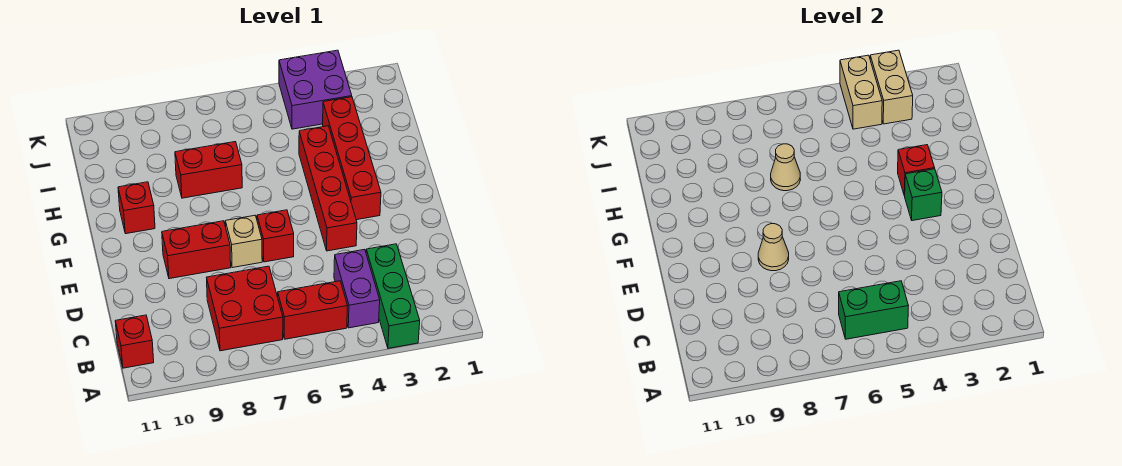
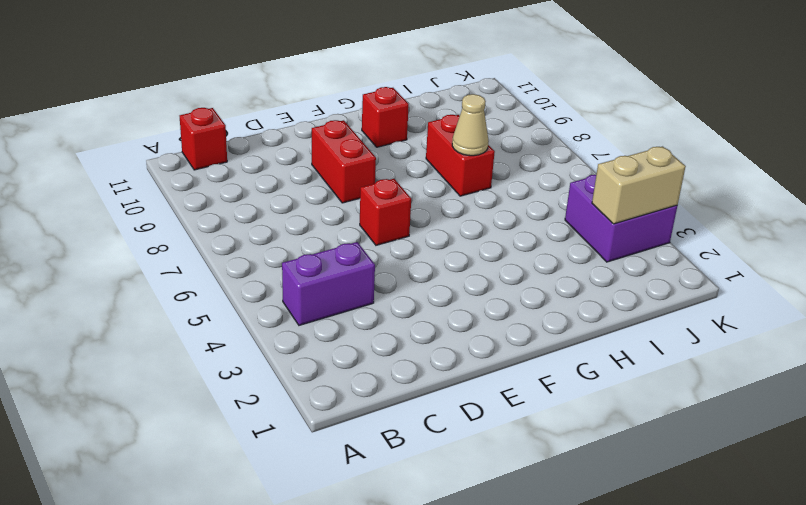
none -> green 1x3 brick [366,244,420,348]
none -> red 1x2 brick [278,281,347,339]
none -> red 2x2 brick [206,266,283,351]

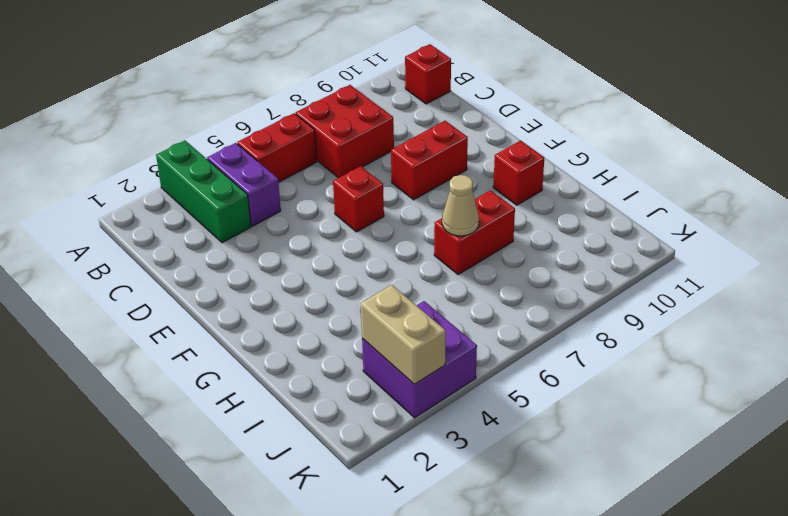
none -> red 1x4 brick [299,126,357,251]
none -> tan 1x1 brick [225,215,262,268]
none -> red 1x4 brick [323,97,381,220]

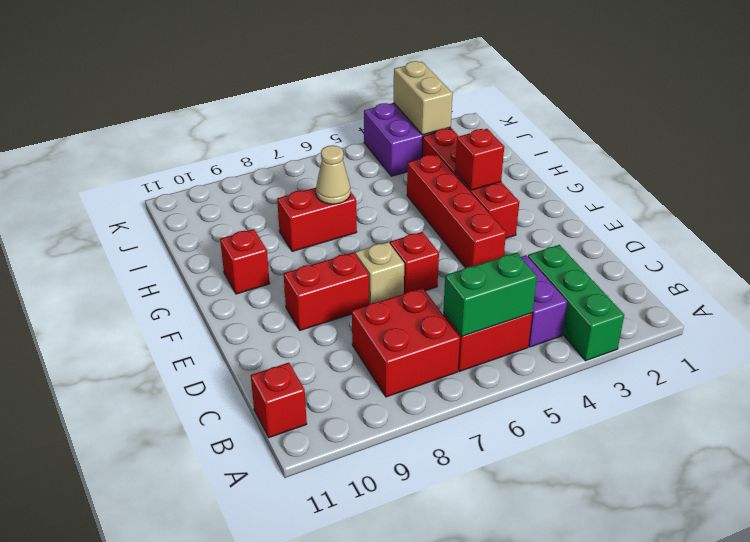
none -> tan 1x1 cone [758,224,789,271]
none -> green 1x1 brick [905,169,942,221]
none -> tan 1x2 brick [840,55,882,129]

